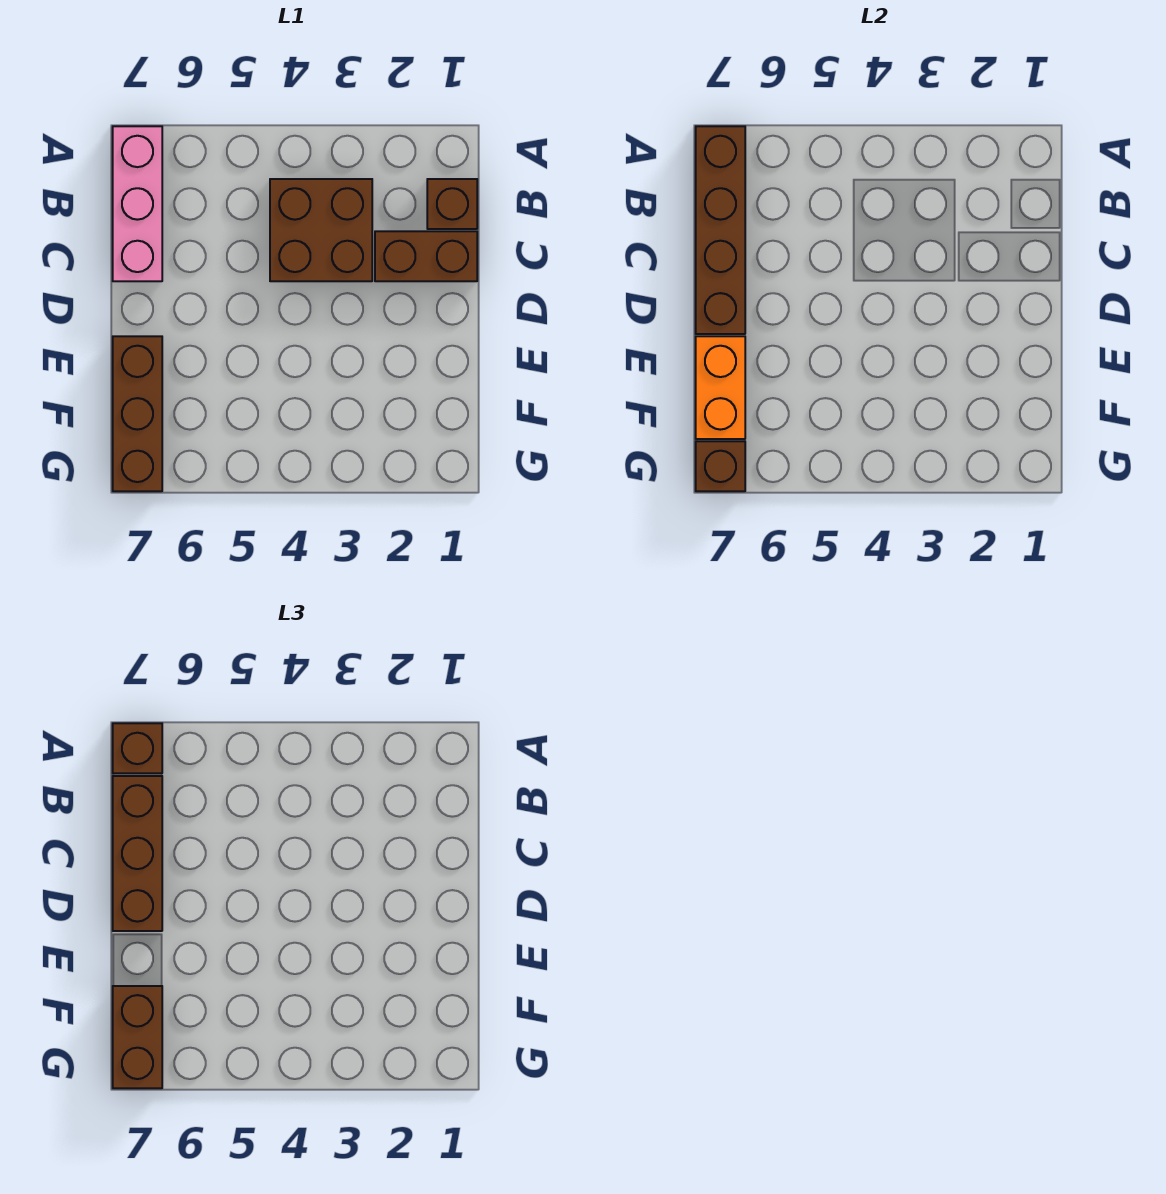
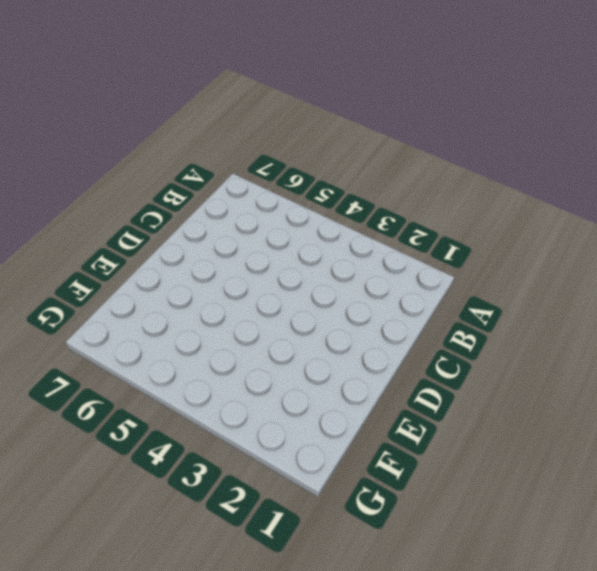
none -> pink 1x3 brick [113,126,162,281]
none -> brown 1x1 brick [427,179,477,229]

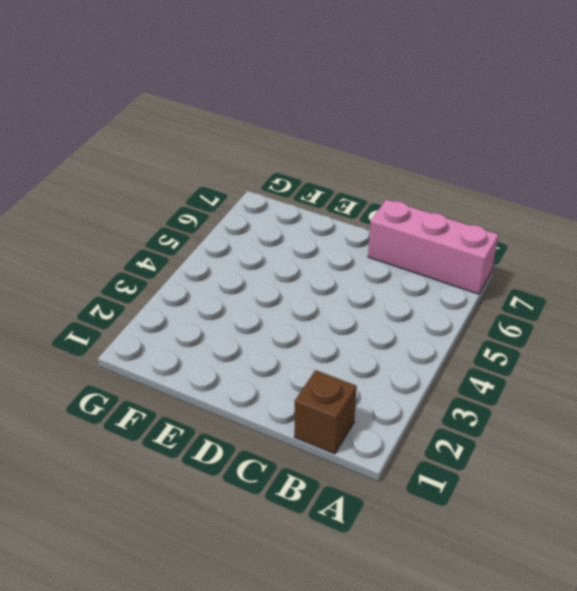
none -> brown 2x2 brick [270,179,372,281]
none -> brown 1x2 brick [375,231,477,281]

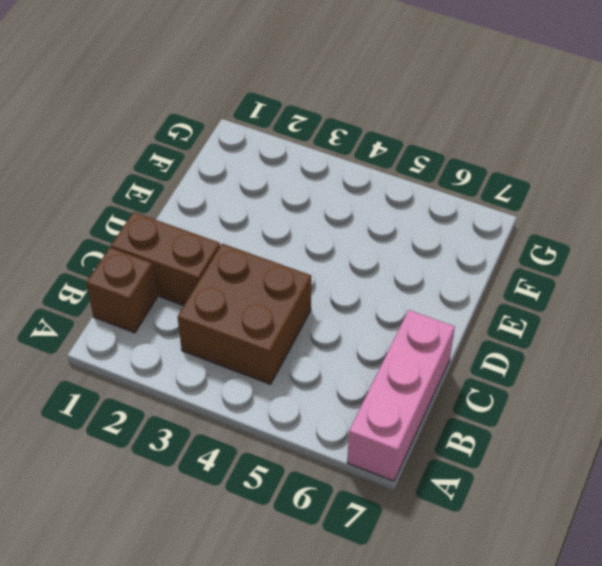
none -> brown 1x3 brick [113,336,162,491]
none -> brown 1x4 brick [696,126,745,334]

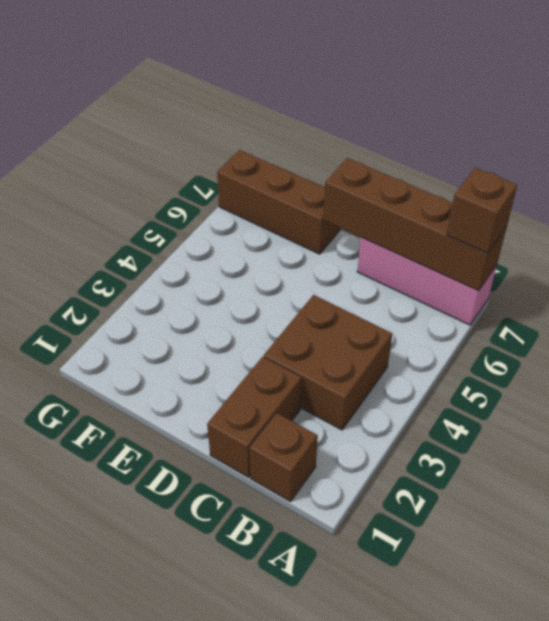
none -> orange 1x2 brick [696,336,745,439]
none -> brown 1x1 brick [696,441,745,491]

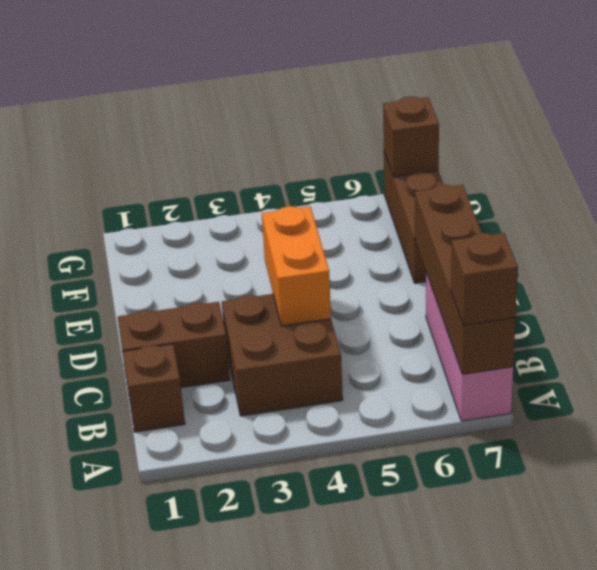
orange 1x2 brick [262,206,331,326] -> orange 1x2 brick moved to [696,336,745,439]
none -> brown 1x3 brick [113,776,162,931]
none -> brown 1x2 brick [113,986,162,1088]

